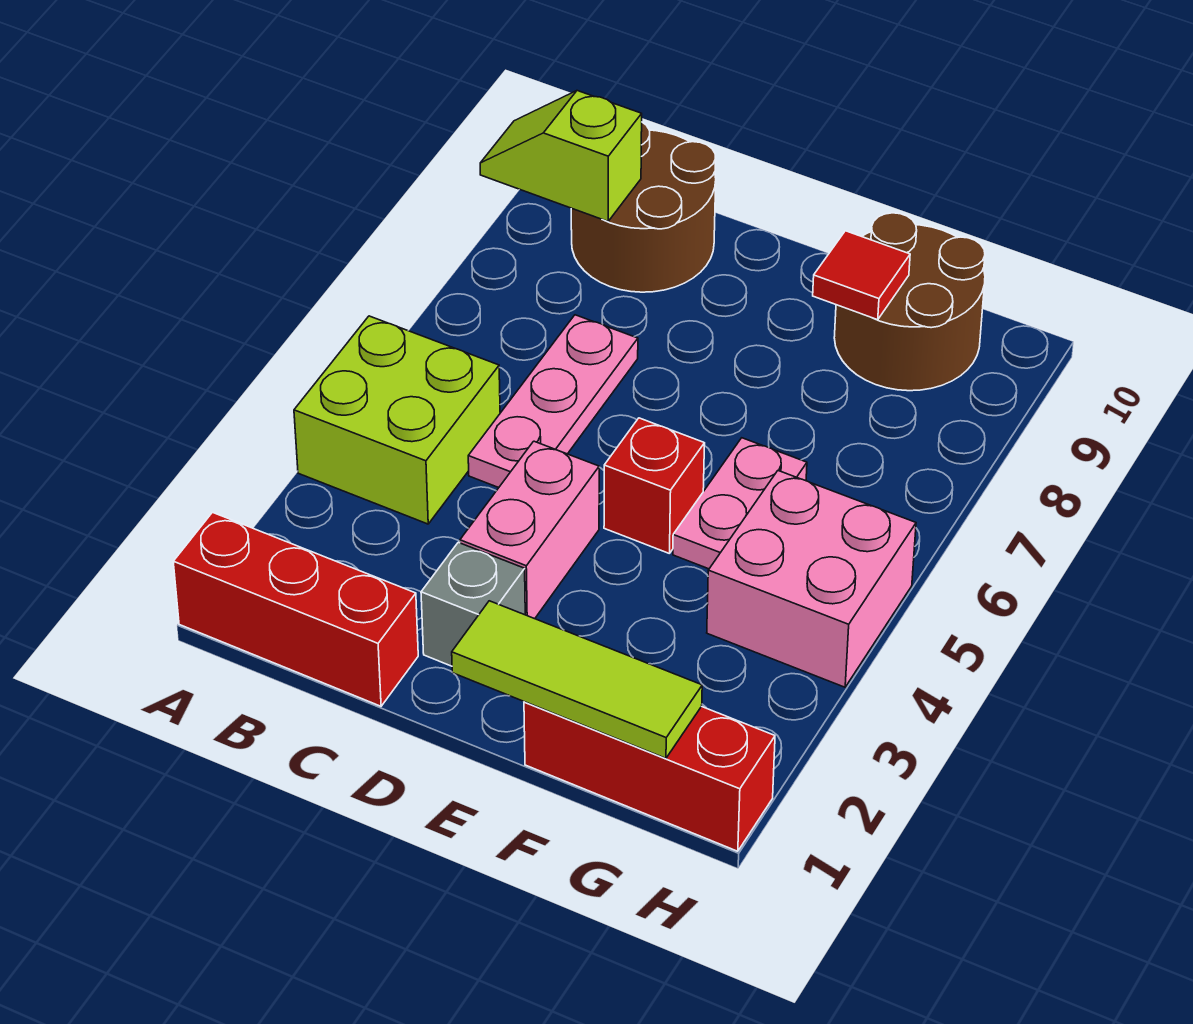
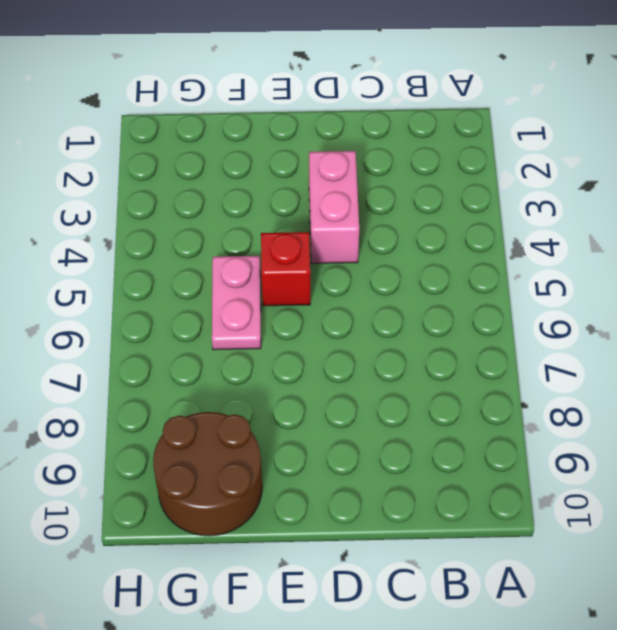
none -> red 1x3 brick [173,512,418,706]
none -> lime 2x2 brick [294,316,500,524]
none -> brown 2x2 round brick [571,122,716,292]

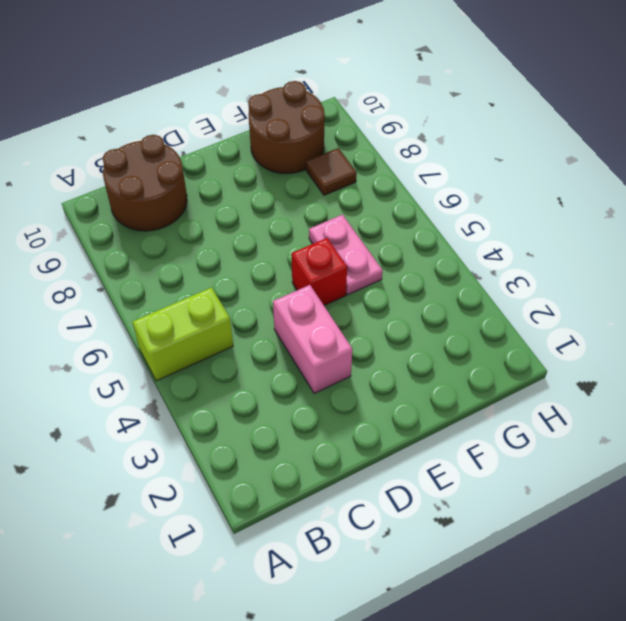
lime 1x2 brick [133,287,233,381] -> lime 2x2 brick [294,316,500,524]
brown 1x1 tile [306,148,357,195] -> none
none -> red 1x3 brick [173,512,418,706]
none -> pink 1x3 plate [468,315,638,488]
none -> grey 1x1 brick [421,542,525,666]

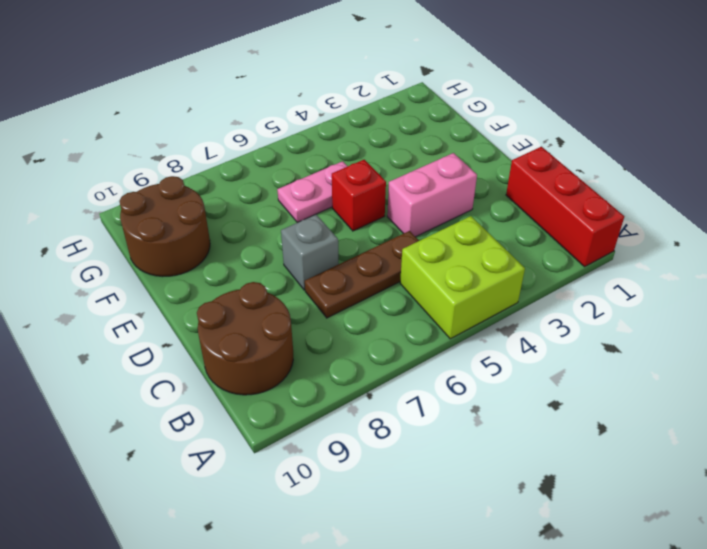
brown 1x3 plate [305,231,419,318] -> pink 1x3 plate [468,315,638,488]
grey 1x1 brick [281,214,339,290] -> grey 1x1 brick moved to [421,542,525,666]
none -> red 1x3 brick [524,702,775,851]
none -> pink 2x2 brick [707,470,916,687]
none -> lime 1x2 slope [480,91,642,221]

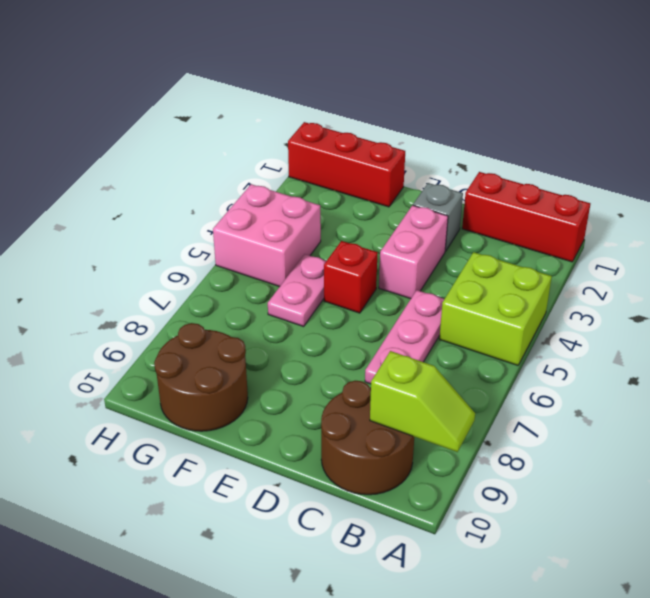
none -> lime 1x3 tile [452,601,702,758]
none -> red 1x1 tile [813,231,910,320]

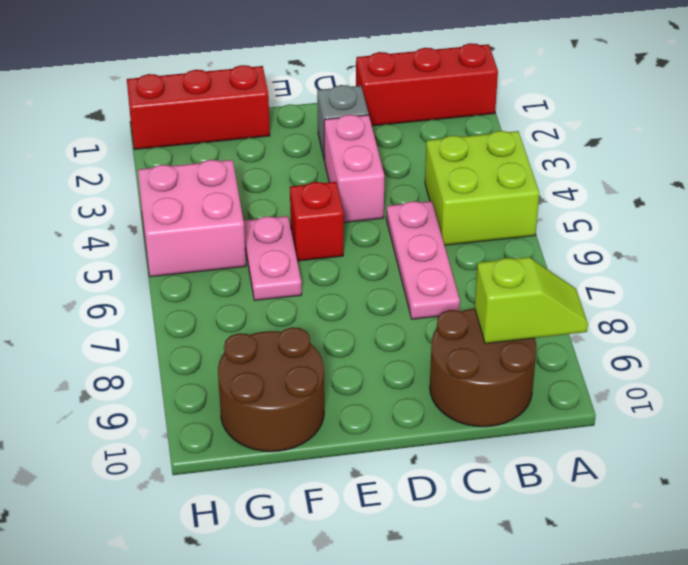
none -> lime 1x3 tile [452,601,702,758]
none -> red 1x1 tile [813,231,910,320]

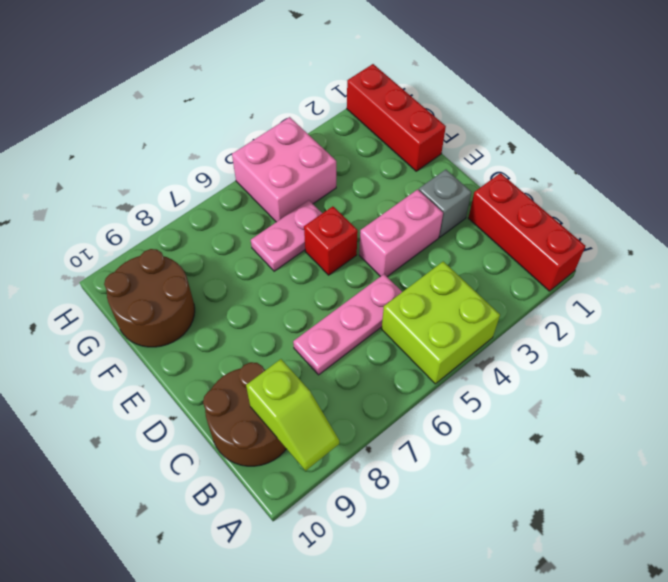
none -> lime 1x3 tile [452,601,702,758]
none -> red 1x1 tile [813,231,910,320]

